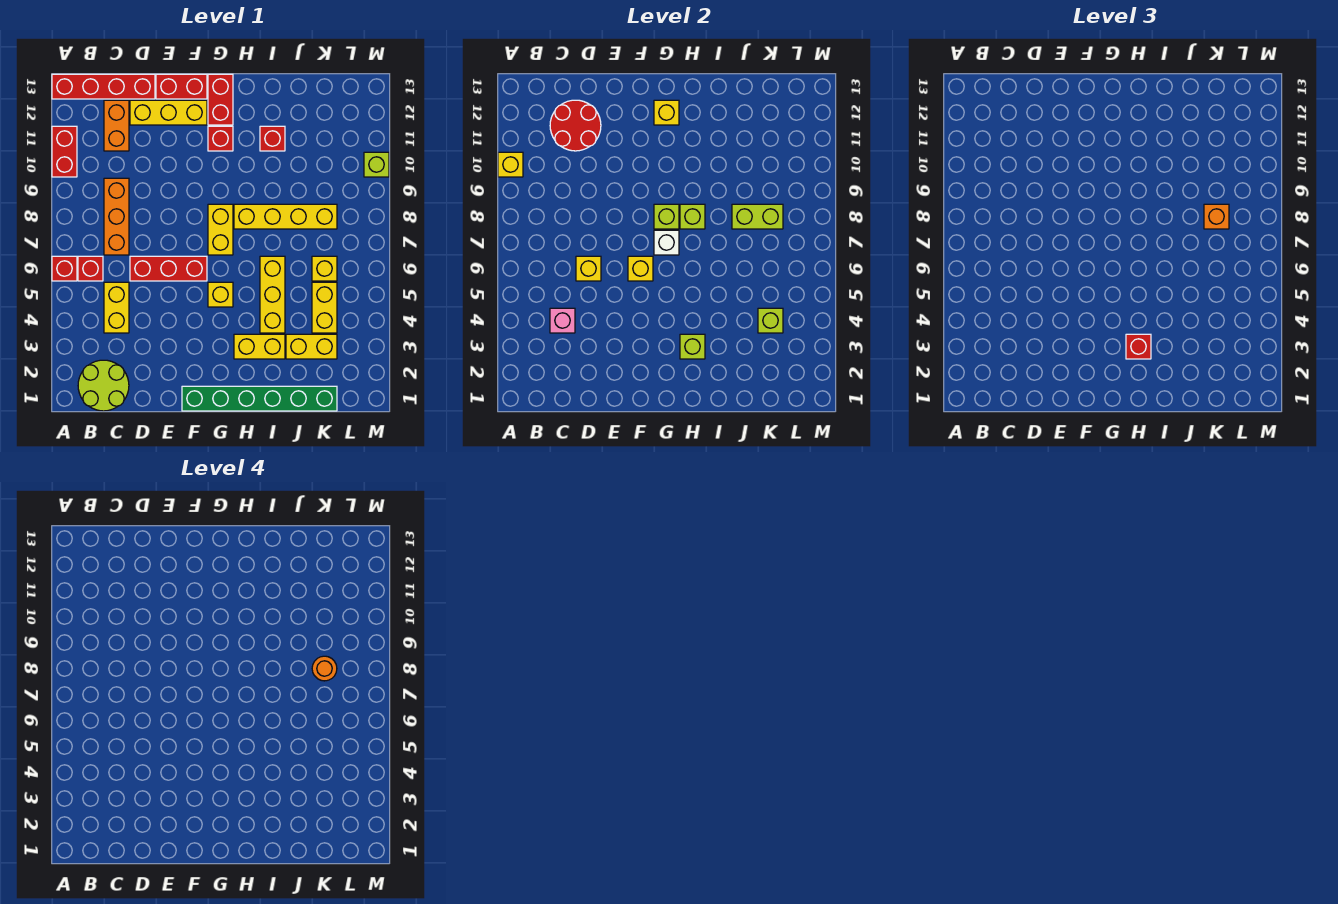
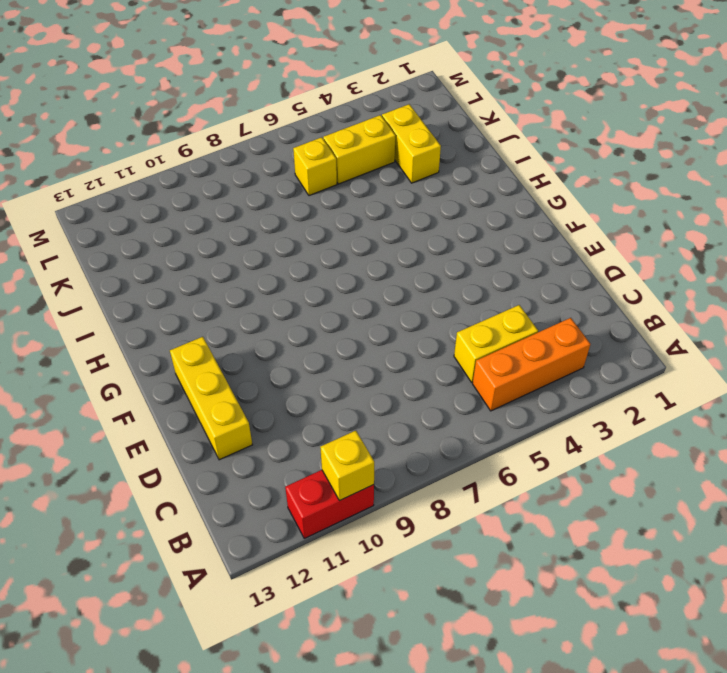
orange 1x3 brick [473,318,590,411] -> orange 1x3 brick moved to [104,178,129,255]
none -> red 1x1 brick [52,256,77,281]
none -> red 1x4 brick [52,74,155,99]
none -> lime 2x2 round brick [78,360,129,411]
none -> red 1x1 brick [78,256,103,281]

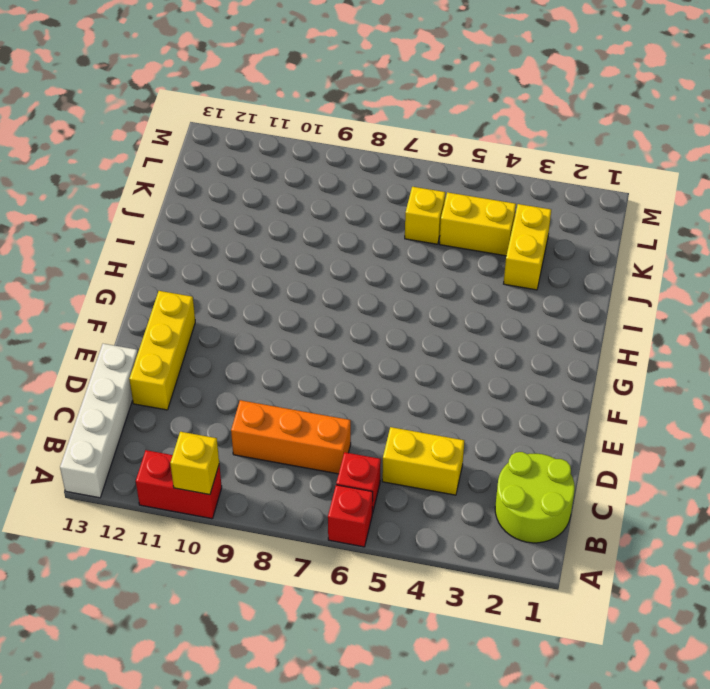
white 1x4 brick [60,344,138,498] -> red 1x4 brick [52,74,155,99]
none -> orange 1x2 brick [104,100,129,151]
none -> red 1x3 brick [130,256,207,281]
none -> red 1x2 brick [156,74,207,99]
none -> green 1x6 brick [182,386,337,411]

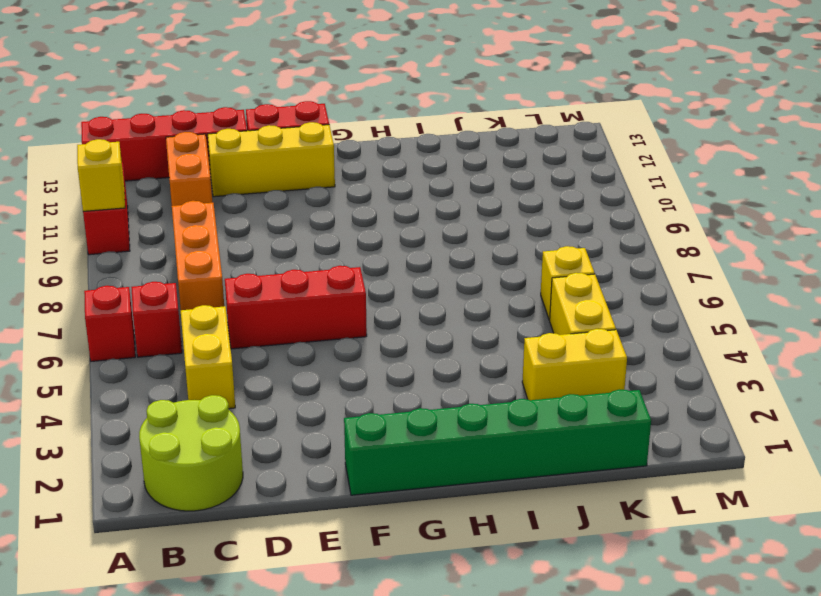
none -> yellow 1x1 brick [208,282,233,307]
none -> yellow 1x2 brick [208,204,233,255]
none -> red 1x1 brick [208,126,233,151]
none -> red 1x2 brick [208,74,233,125]

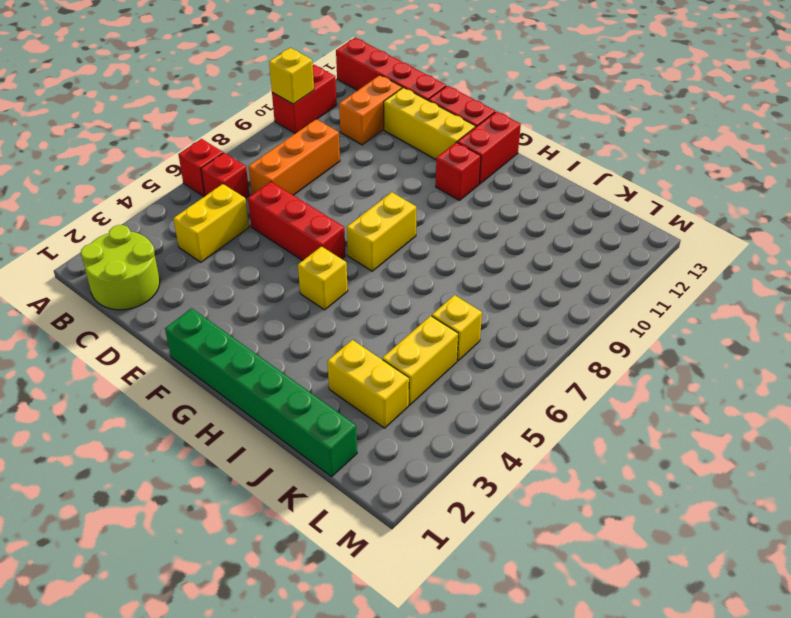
none -> yellow 1x2 brick [234,334,285,359]
none -> yellow 1x4 brick [234,204,337,229]
none -> yellow 1x3 brick [260,256,285,333]
none -> red 1x1 brick [260,126,285,151]

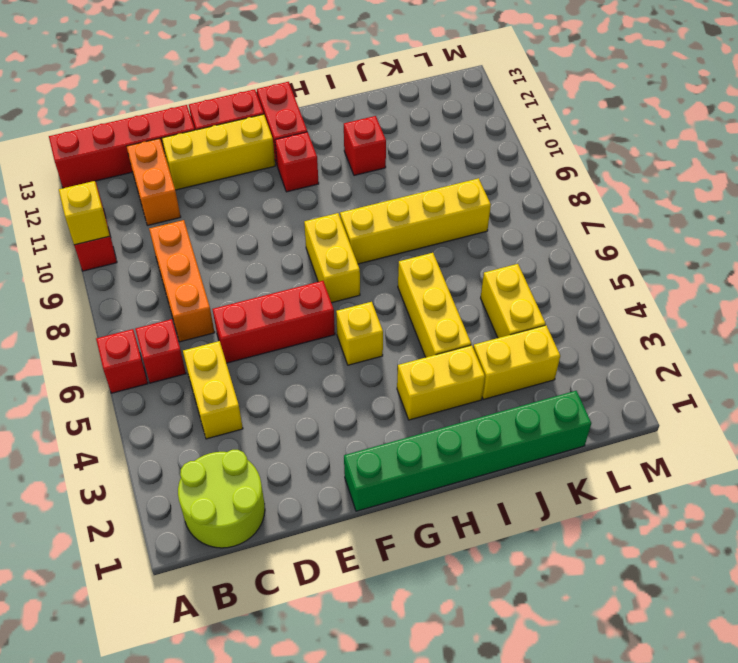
none -> yellow 1x1 brick [312,256,337,281]
none -> lime 1x1 brick [364,152,389,177]
none -> pink 1x1 brick [550,308,575,333]
none -> red 2x2 round brick [550,100,601,151]

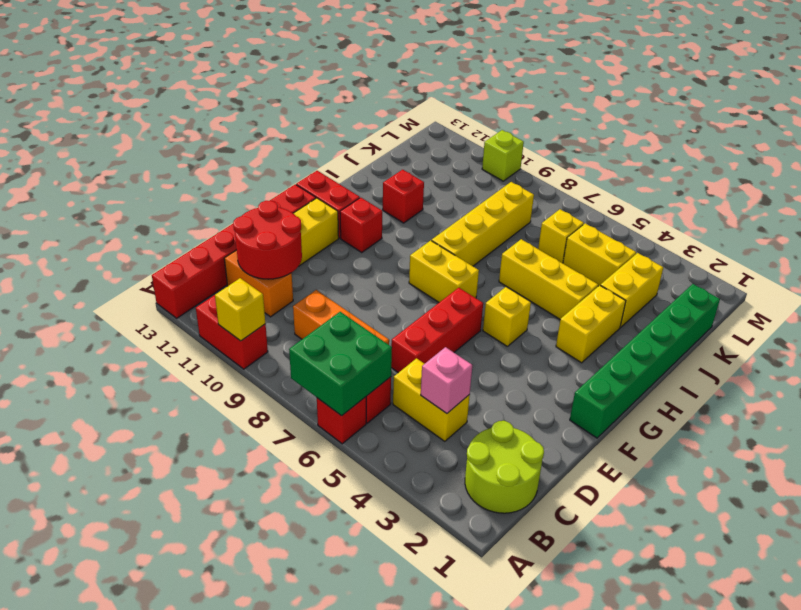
green 2x2 brick [289,312,392,416] -> none
none -> yellow 1x1 brick [576,256,601,281]
none -> yellow 1x1 brick [628,256,653,281]
none -> white 1x1 brick [654,230,679,255]
none -> lime 1x1 brick [654,204,679,229]

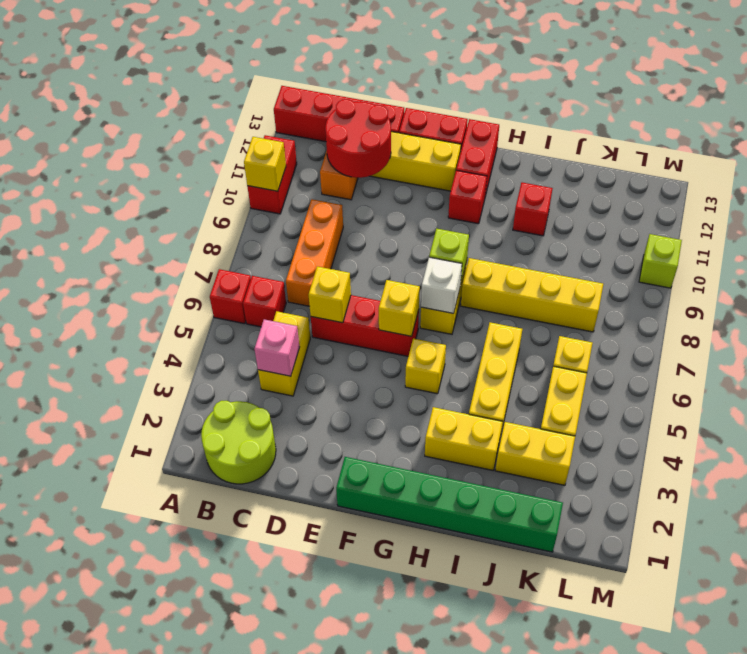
none -> yellow 1x1 brick [654,100,679,125]
none -> lime 1x1 brick [680,334,705,359]
none -> lime 1x1 brick [680,204,705,229]
none -> lime 1x2 brick [732,204,783,229]

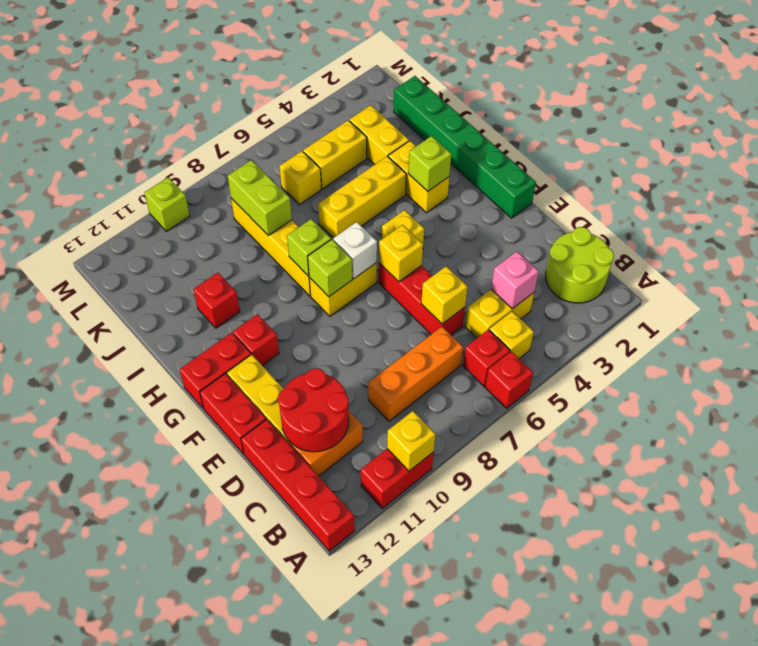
yellow 1x1 brick [489,311,534,359] -> yellow 1x1 brick moved to [654,100,679,125]
none -> lime 1x1 brick [758,308,783,333]
none -> red 1x1 brick [1126,334,1151,359]
none -> orange 1x1 brick [1204,204,1229,229]
none -> orange 1x1 round brick [312,656,337,681]

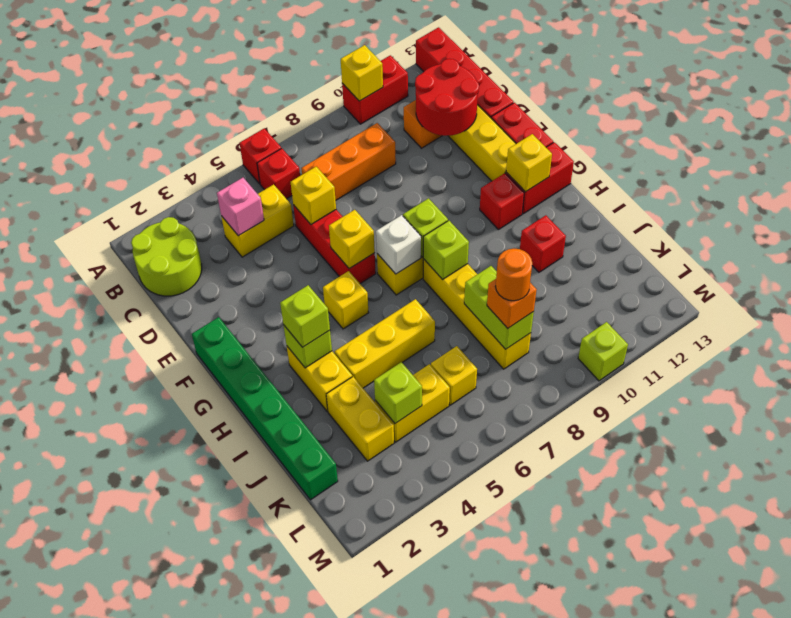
lime 1x1 brick [280,285,330,347] -> red 1x1 brick [1126,334,1151,359]

